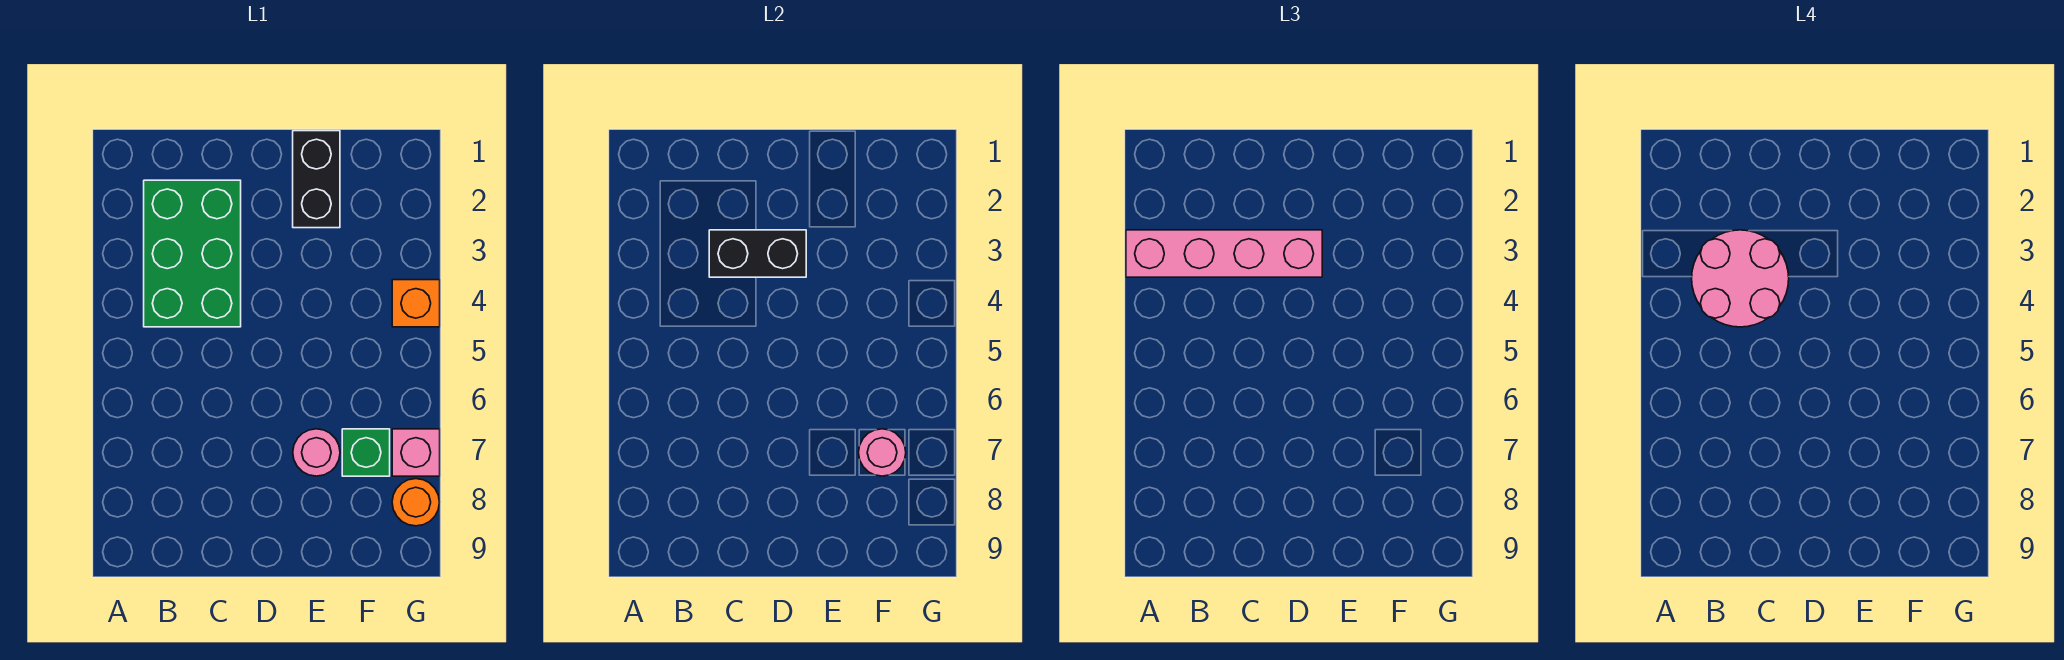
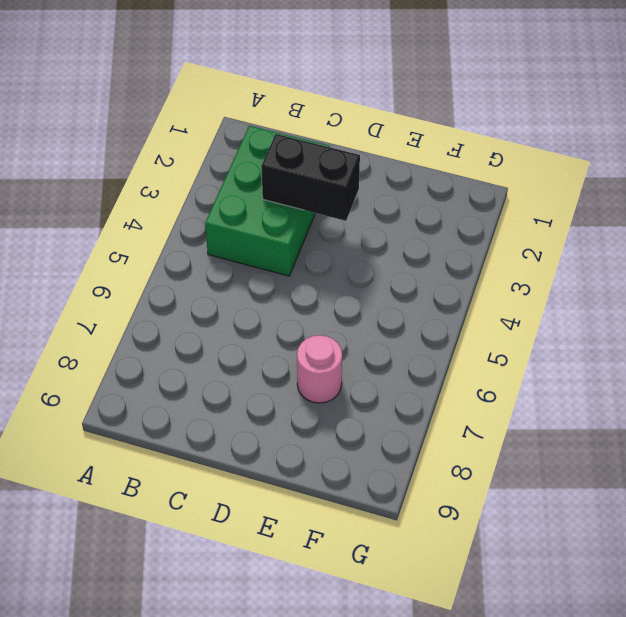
none -> black 1x2 brick [293,131,340,228]
none -> green 1x1 brick [342,429,390,476]

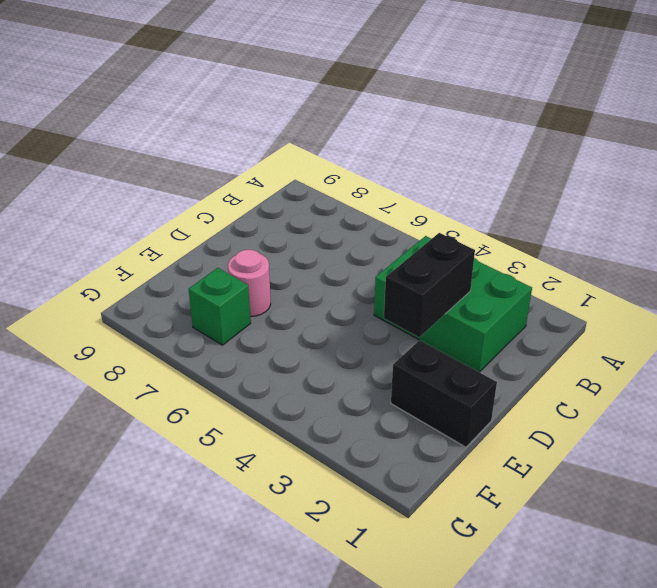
none -> orange 1x1 brick [392,280,440,327]
none -> pink 1x1 brick [392,429,440,476]

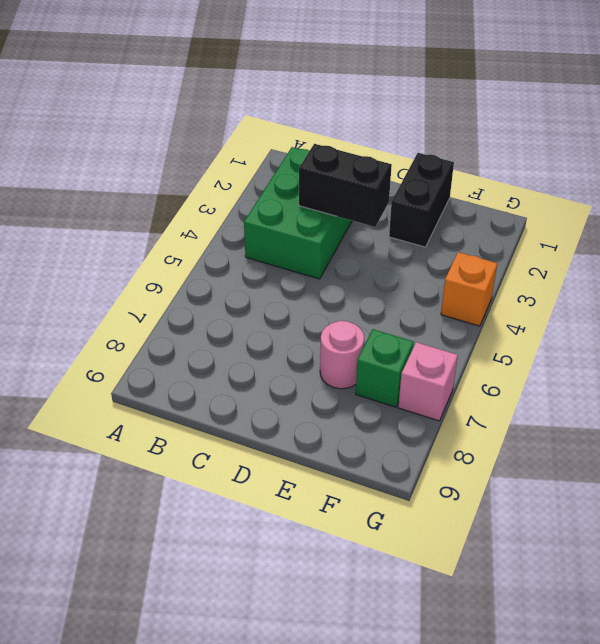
none -> orange 1x1 round brick [392,479,439,526]
none -> pink 1x1 round brick [859,429,906,476]

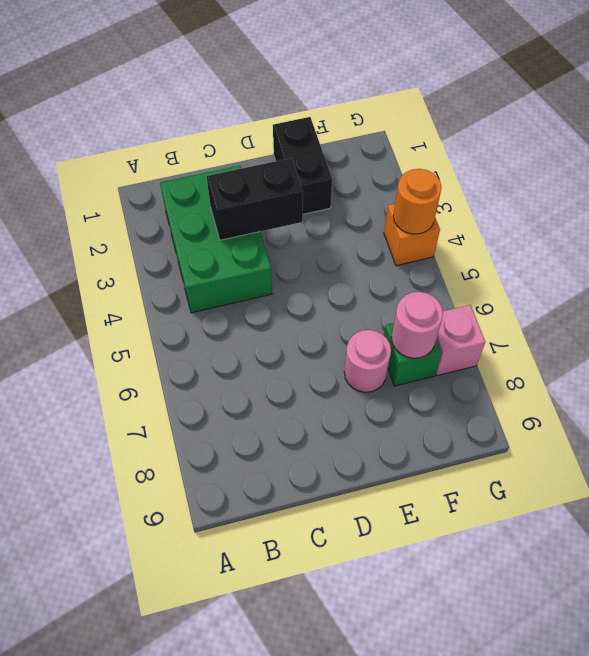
orange 1x1 round brick [393,169,442,234] -> orange 1x1 round brick moved to [392,479,439,526]
none -> pink 1x4 brick [1126,230,1322,277]
none -> pink 2x2 round brick [1692,230,1789,327]

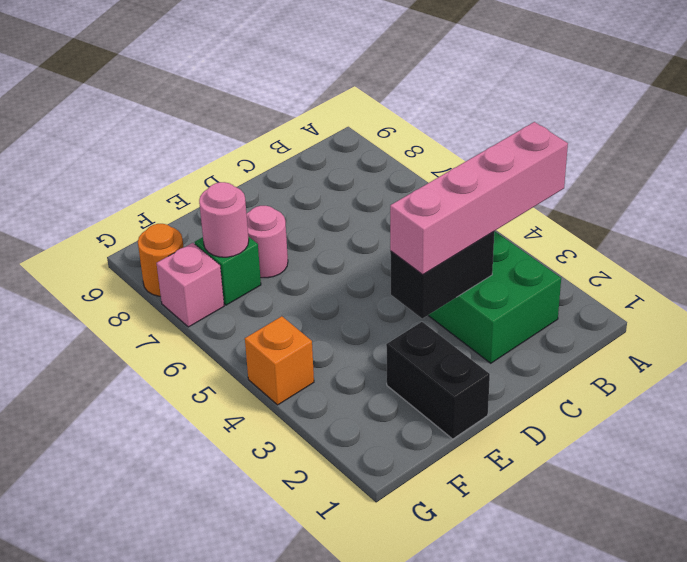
none -> pink 2x2 round brick [1692,230,1789,327]

